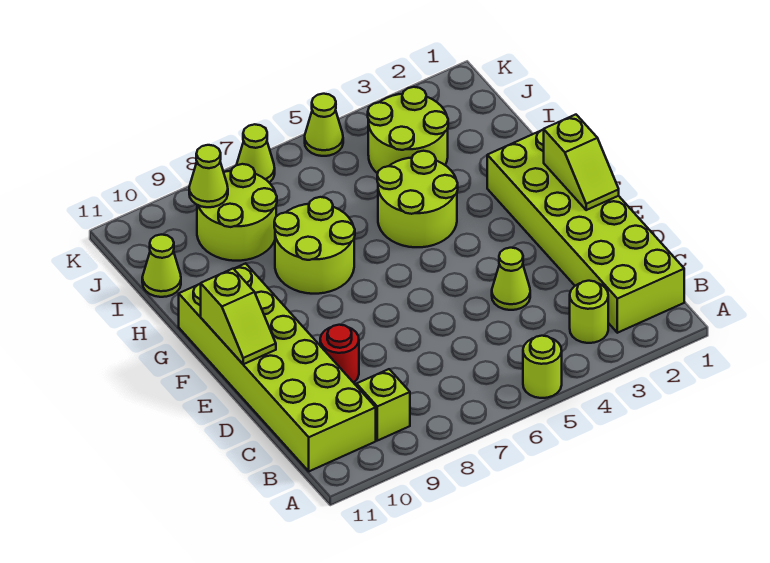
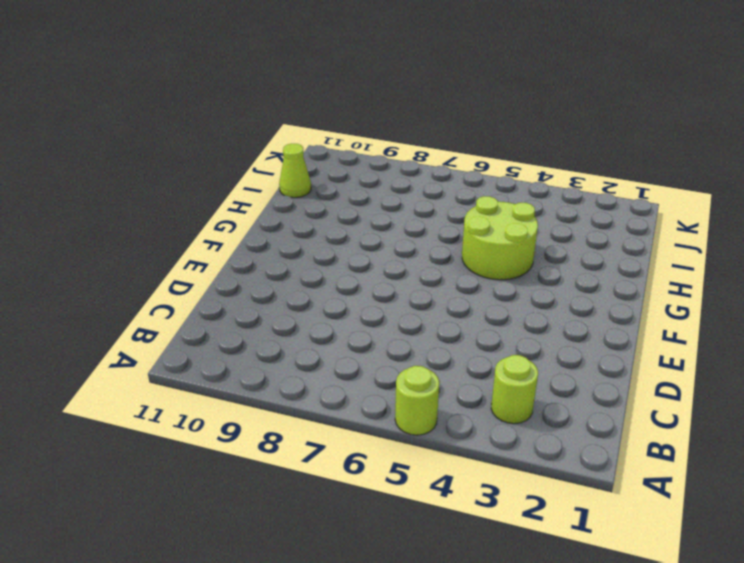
none -> lime 2x6 brick [487,130,684,333]
none -> lime 1x1 brick [357,369,410,441]
none -> lime 2x6 brick [179,263,376,471]

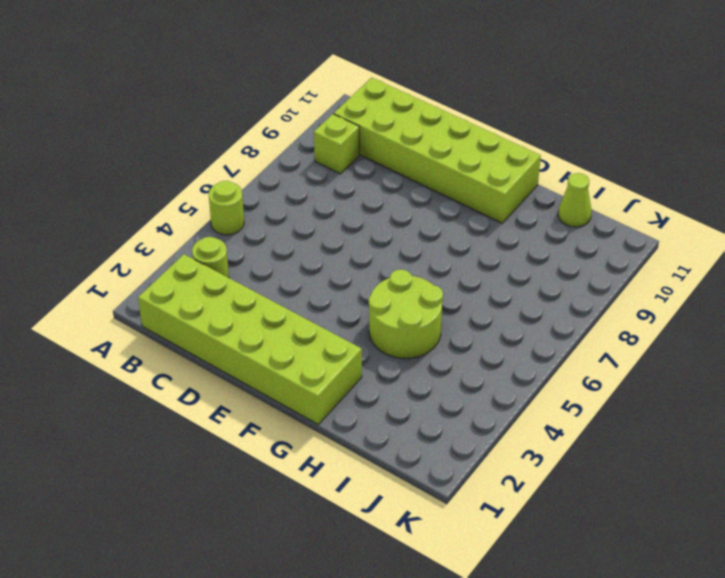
none -> lime 1x1 cone [492,248,530,310]
none -> red 1x1 round brick [320,325,359,383]
none -> lime 2x2 round brick [274,197,355,294]

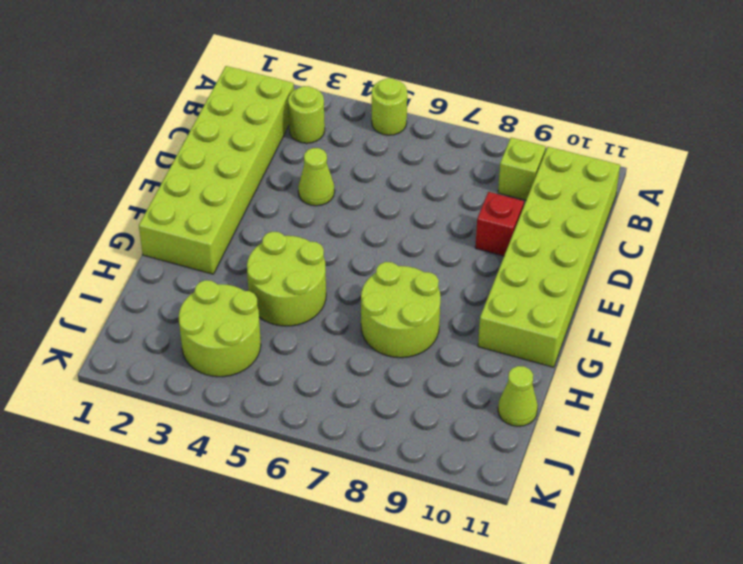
red 1x1 brick [475,192,524,256] -> red 1x1 round brick [320,325,359,383]
none -> lime 2x2 round brick [197,164,277,261]
none -> lime 1x1 cone [305,94,343,156]
none -> lime 1x1 cone [237,124,275,182]

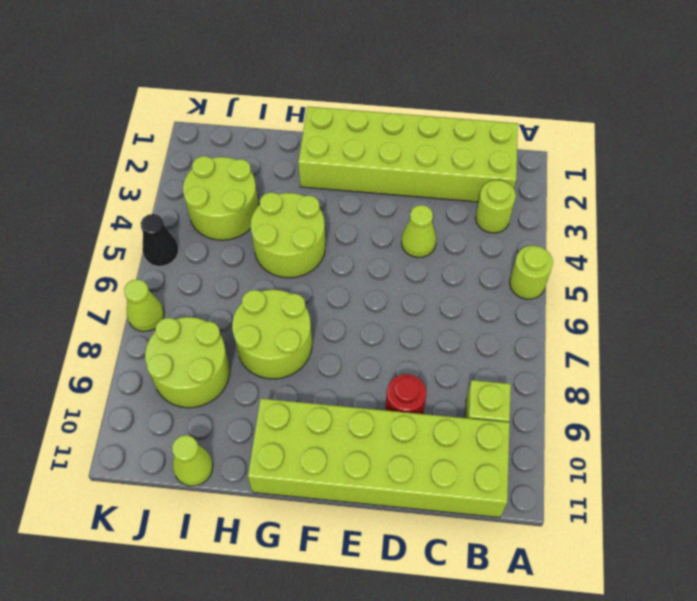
black 1x1 cone [141,214,178,266] -> lime 1x1 cone [305,94,343,156]
none -> lime 1x2 slope [544,115,619,210]
none -> lime 1x2 slope [201,269,276,364]
none -> lime 1x1 cone [189,145,228,207]

